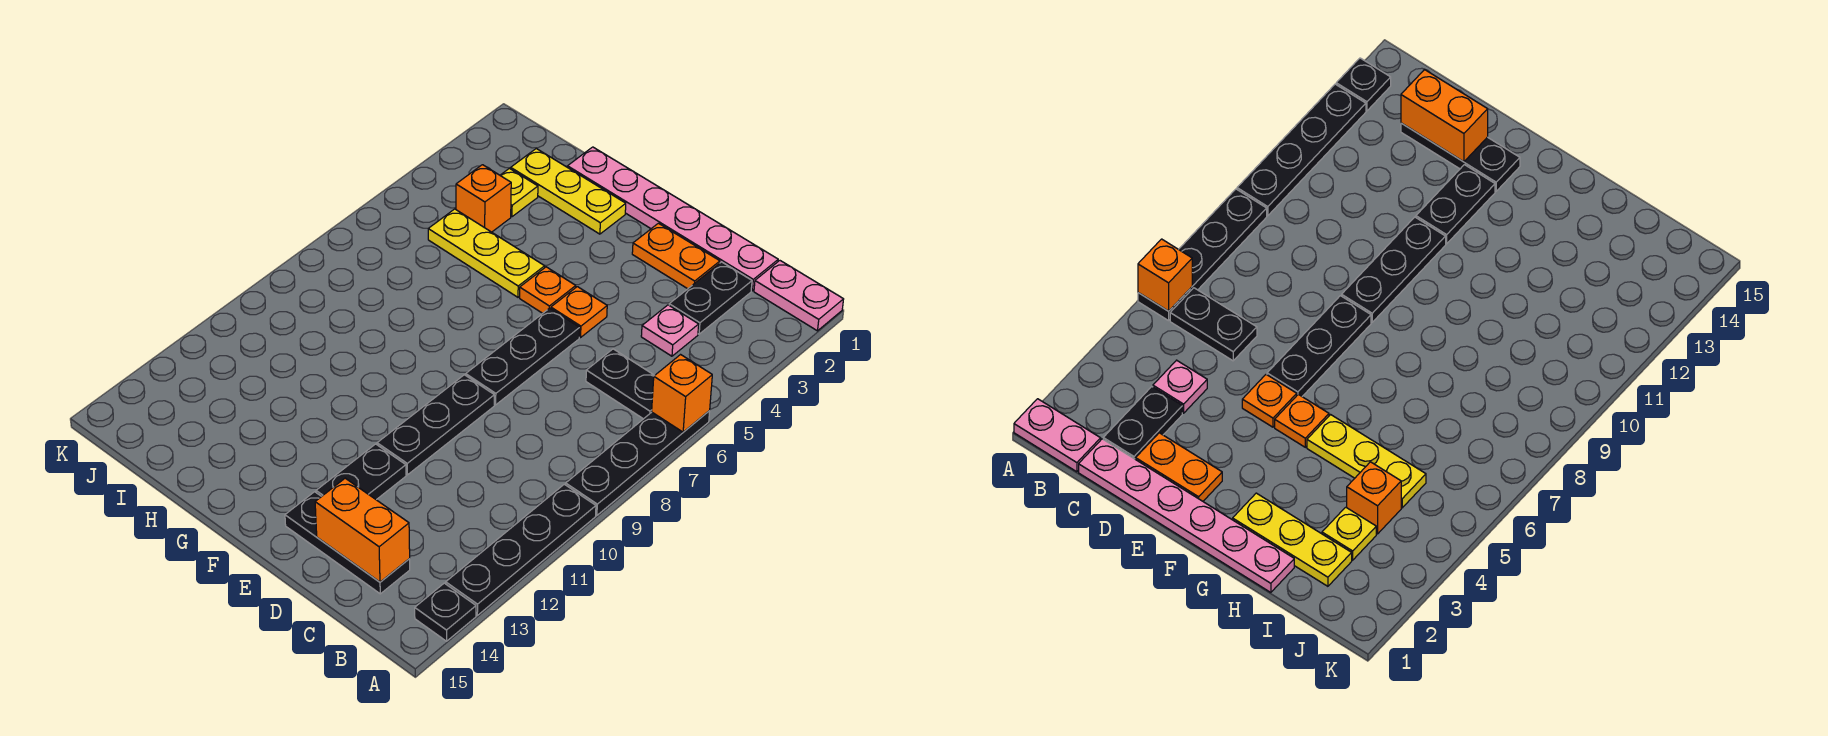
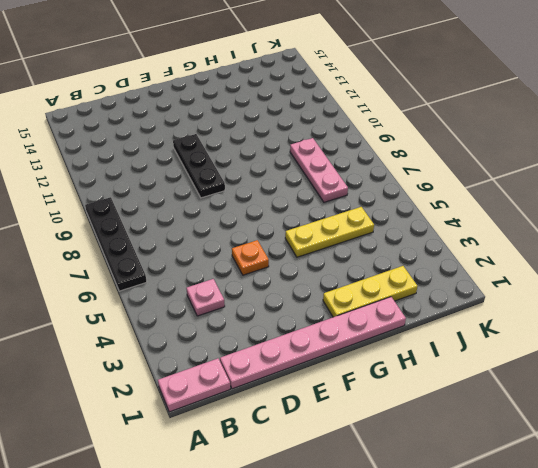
pink 1x3 plate [290,138,348,202] -> none
none -> black 1x4 plate [446,484,596,615]
none -> black 1x1 plate [415,583,476,641]
none -> black 1x2 plate [586,349,655,419]

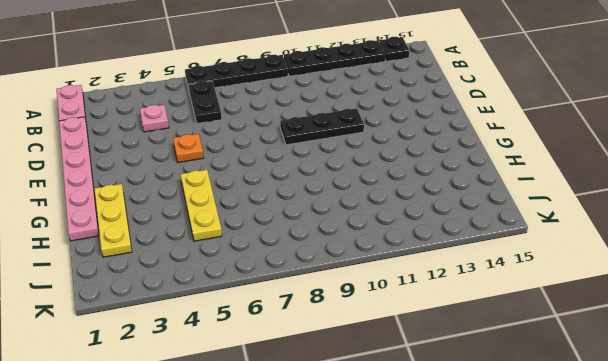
none -> black 1x2 plate [669,262,752,334]
none -> black 1x3 plate [285,492,410,594]
none -> orange 1x2 plate [632,223,720,289]

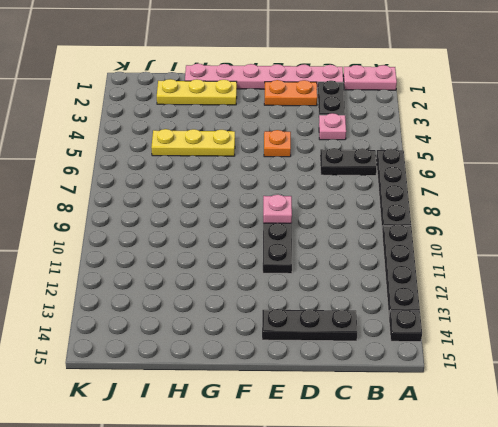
pink 1x1 plate [263,195,292,223] -> none
none -> black 1x3 plate [466,308,580,405]
none -> black 1x2 plate [316,444,406,500]
none -> orange 1x1 plate [520,267,576,313]

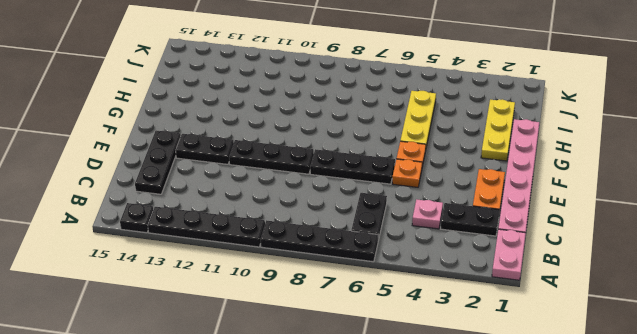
none -> yellow 1x1 plate [500,169,538,217]
none -> orange 1x1 brick [456,165,511,232]
none -> orange 1x1 brick [652,355,712,432]

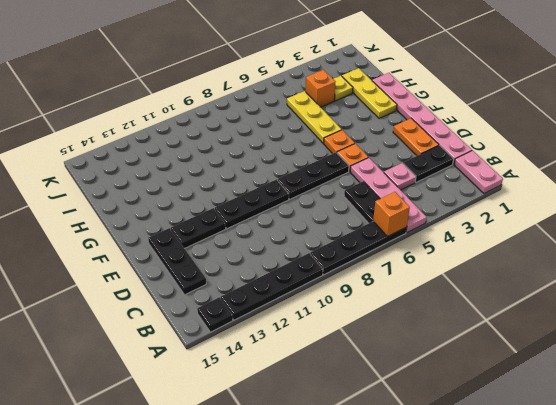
pink 1x4 plate [350,158,427,233] -> none
none -> orange 1x2 brick [315,478,410,582]

